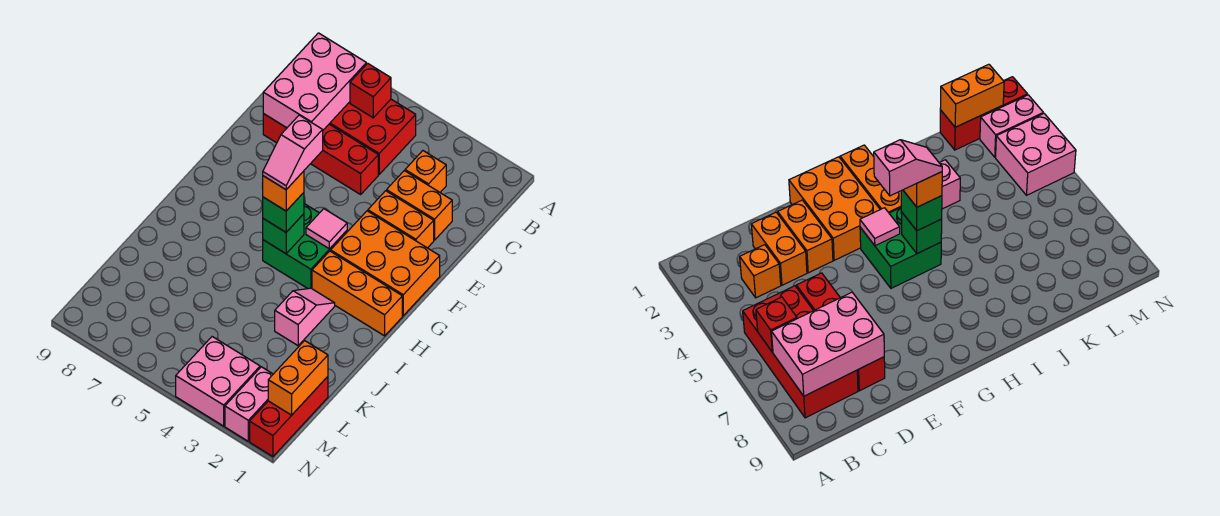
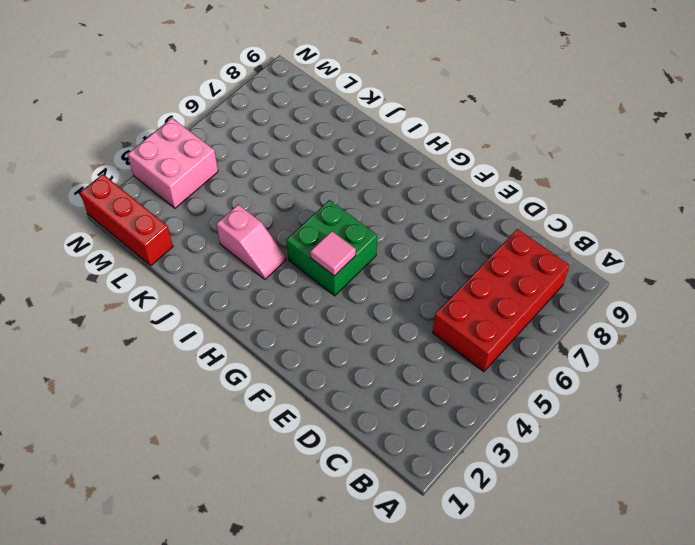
none -> orange 1x1 brick [405,151,446,192]
none -> orange 1x2 brick [387,171,452,240]
none -> red 1x4 brick [263,114,378,194]

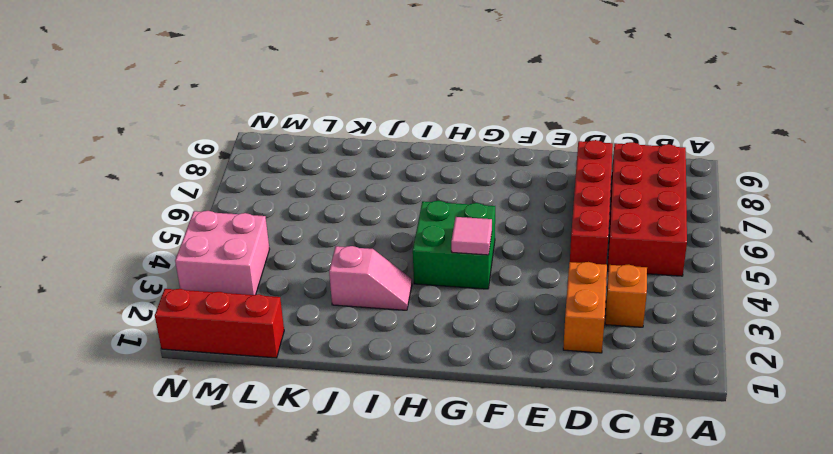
none -> orange 1x2 brick [368,191,434,248]
none -> orange 2x3 brick [331,211,440,316]
none -> orange 1x3 brick [312,251,402,336]

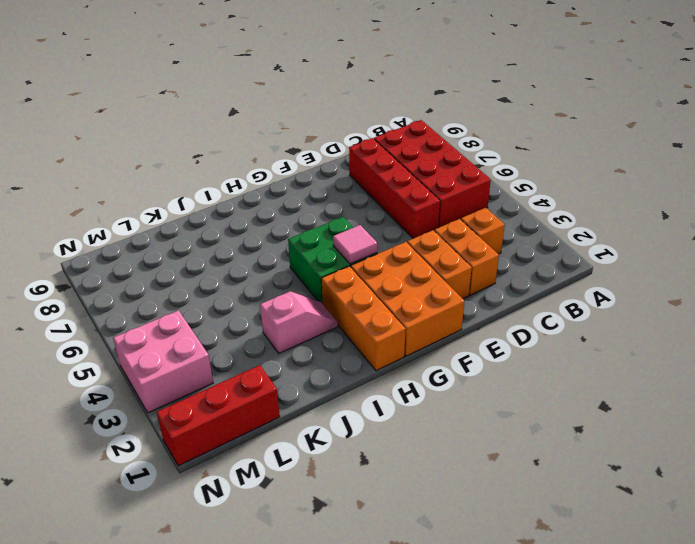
none -> pink 1x2 brick [225,367,273,441]
none -> red 1x1 brick [350,63,391,118]
none -> pink 2x3 brick [263,33,366,130]

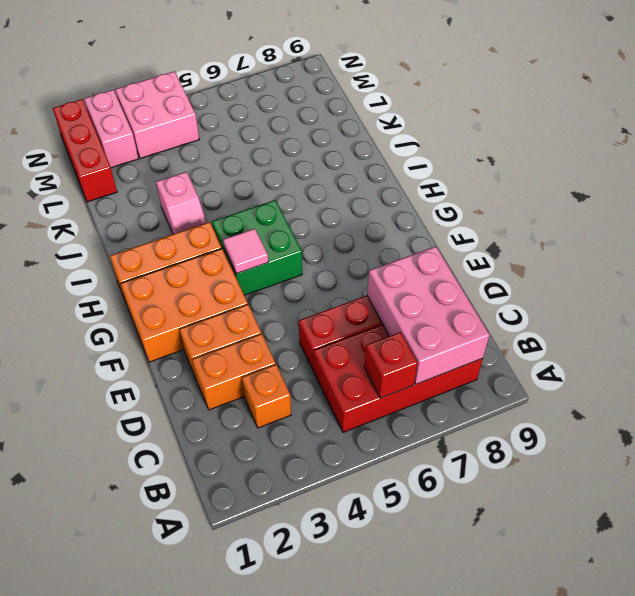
none -> green 1x1 brick [263,214,304,254]
none -> orange 1x2 brick [268,341,328,415]
none -> green 1x1 brick [263,193,304,232]

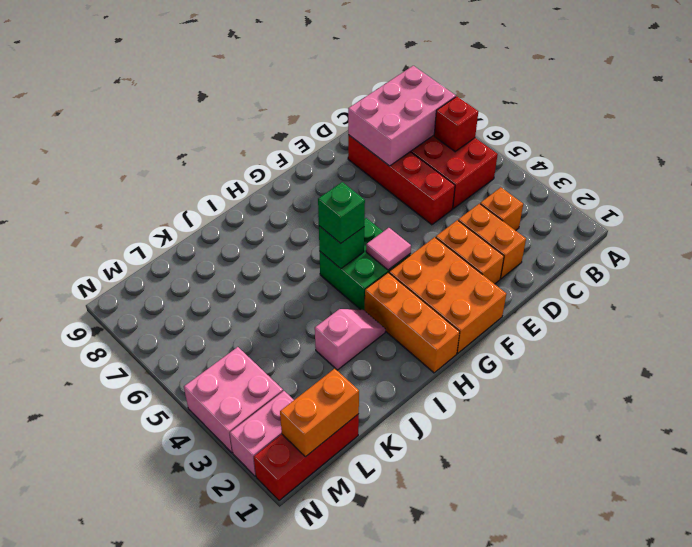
none -> orange 1x1 brick [262,171,304,211]
none -> pink 1x2 slope [263,115,323,190]

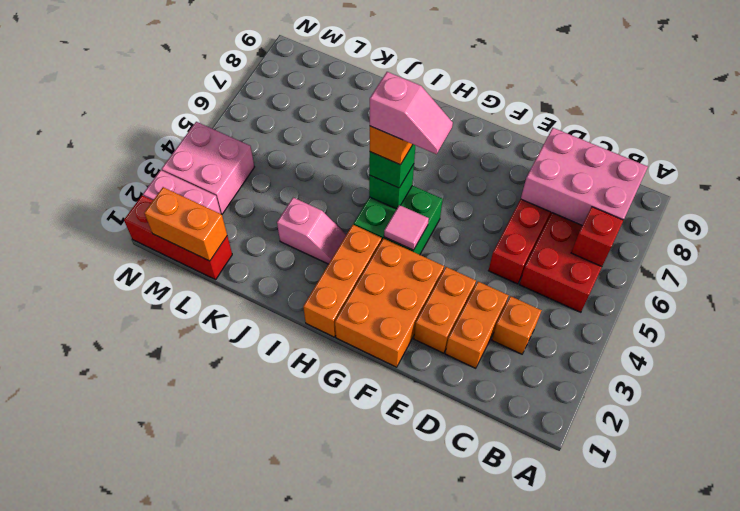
pink 1x2 slope [370,72,453,154] -> pink 1x2 slope turned to [263,115,323,190]

